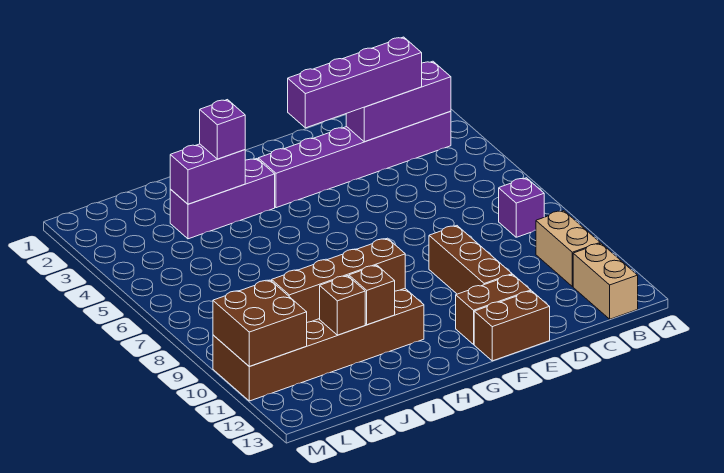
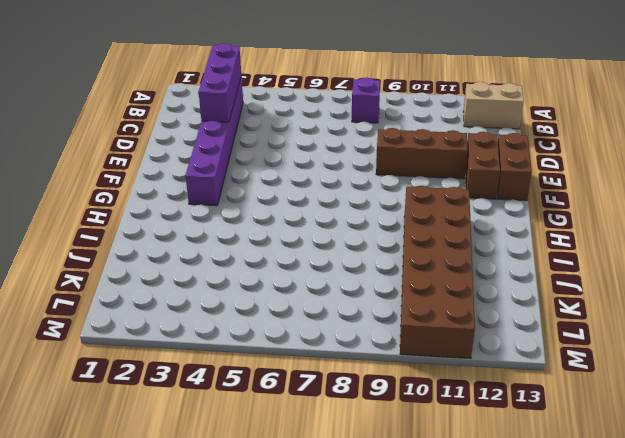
none -> tan 1x2 brick [536,211,600,286]
none -> purple 1x3 brick [170,159,275,239]
none -> brown 1x4 brick [272,238,405,322]

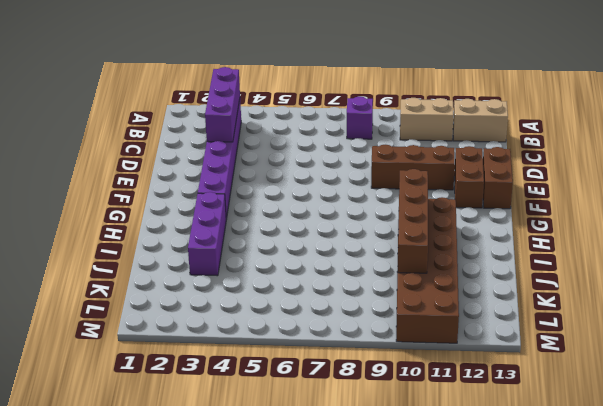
none -> purple 1x2 brick [170,144,245,204]
none -> brown 1x1 brick [349,265,395,325]
none -> brown 1x1 brick [320,276,365,335]

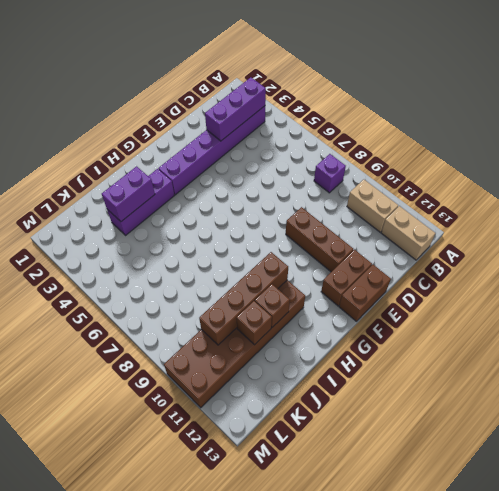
none -> brown 2x2 brick [213,280,307,366]
none -> purple 1x4 brick [288,37,422,128]
none -> purple 1x1 brick [200,100,245,159]

